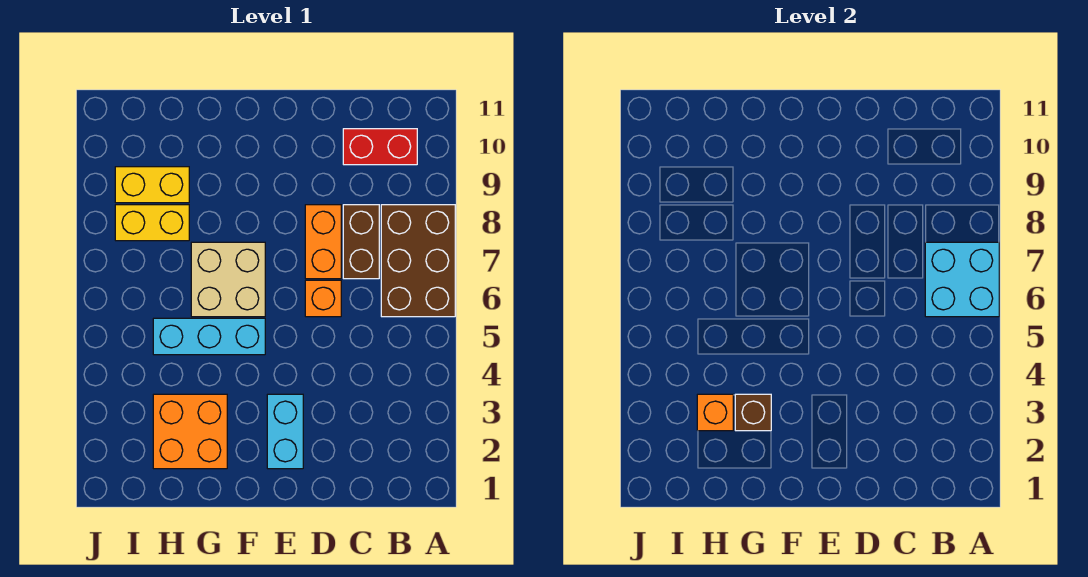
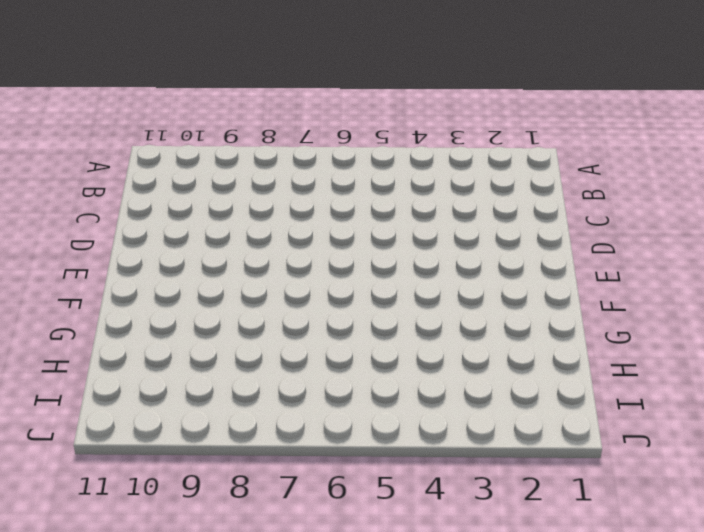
none -> brown 2x3 brick [381,205,455,317]
none -> red 1x2 brick [343,129,417,165]
none -> brown 1x2 brick [343,205,379,279]

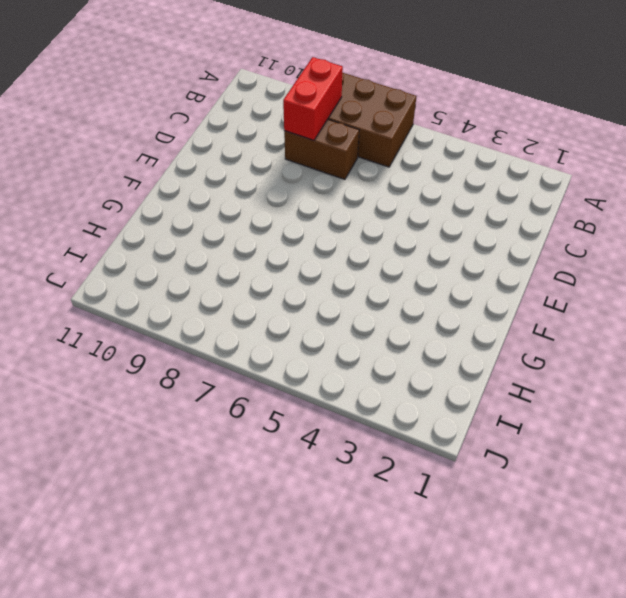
red 1x2 brick [283,57,343,140] -> red 1x2 brick moved to [343,129,417,165]
none -> orange 1x1 brick [305,280,341,317]
none -> orange 1x2 brick [305,205,341,279]
none -> cyan 1x2 brick [267,394,303,469]

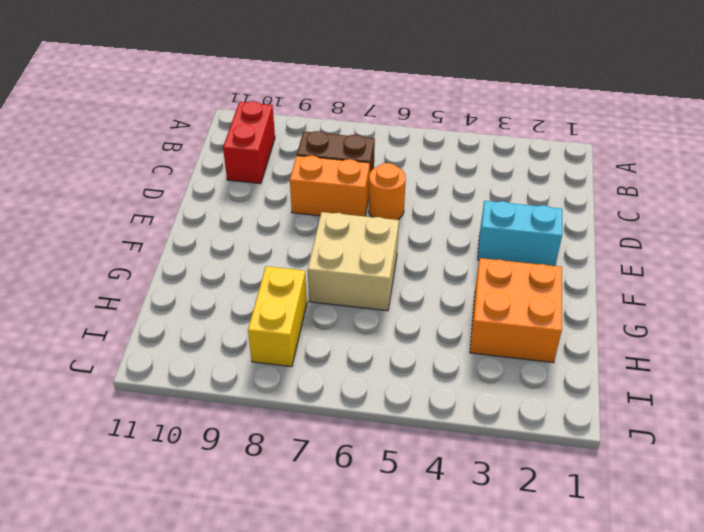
orange 1x1 round brick [369,163,406,220] -> orange 1x1 brick [305,280,341,317]
none -> brown 2x3 brick [381,205,455,317]
none -> cyan 1x3 brick [153,318,265,355]
none -> yellow 1x2 brick [115,167,189,203]

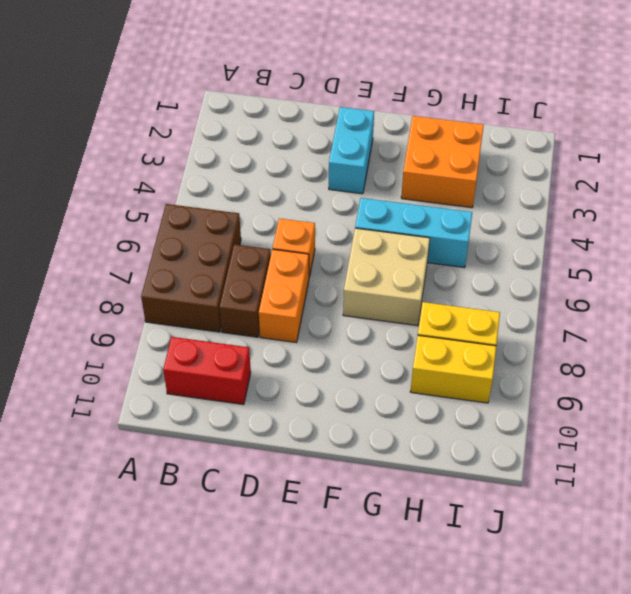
none -> cyan 2x2 brick [925,242,999,317]
none -> brown 1x1 brick [735,394,771,431]
none -> orange 1x1 brick [697,394,733,431]

